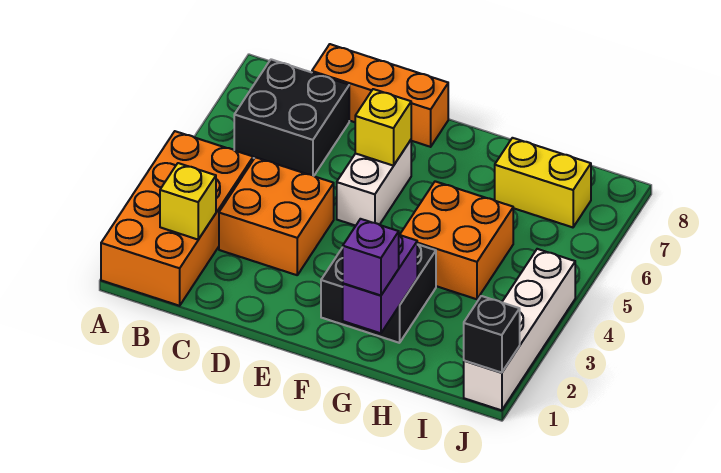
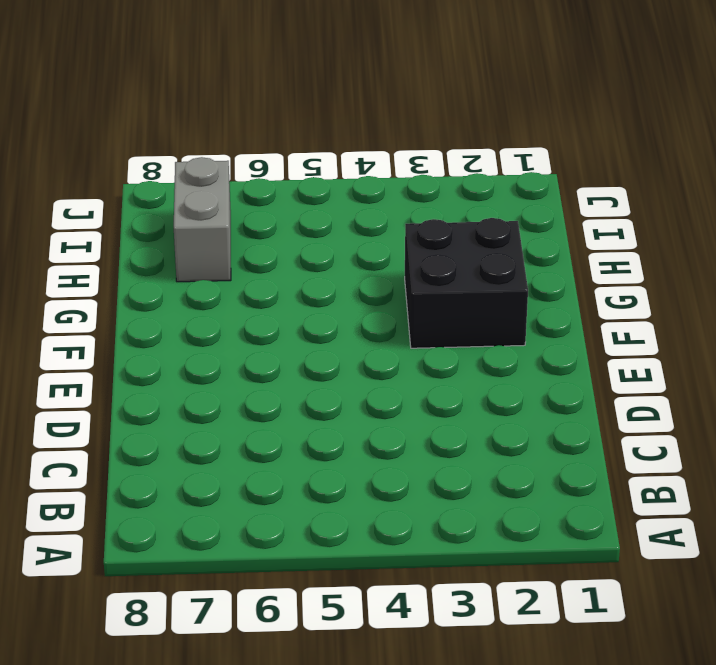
grey 1x2 brick [174,157,231,282] -> yellow 1x2 brick [495,138,591,227]
none -> orange 2x4 brick [101,131,253,306]
none -> black 2x2 brick [234,59,349,176]
none -> orange 2x2 brick [219,157,334,275]

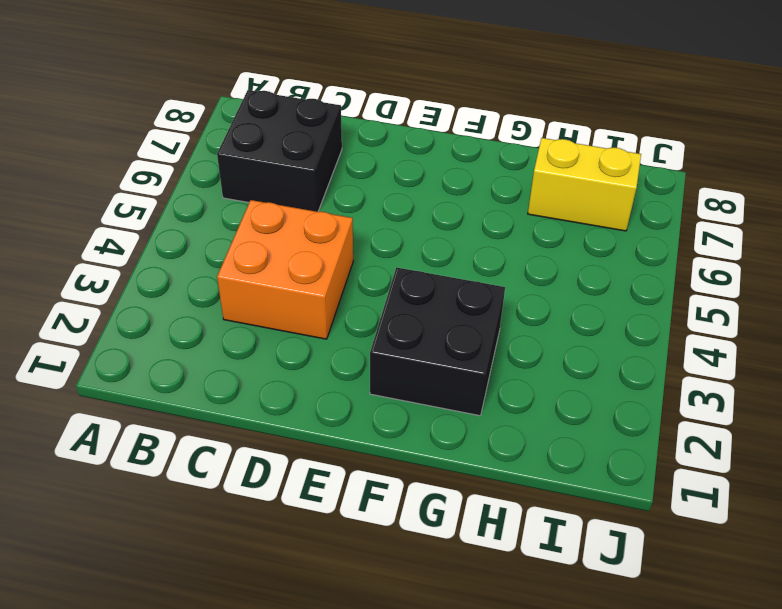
none -> orange 2x4 brick [101,131,253,306]
none -> orange 1x3 brick [312,44,448,147]
none -> white 1x2 brick [337,140,411,226]

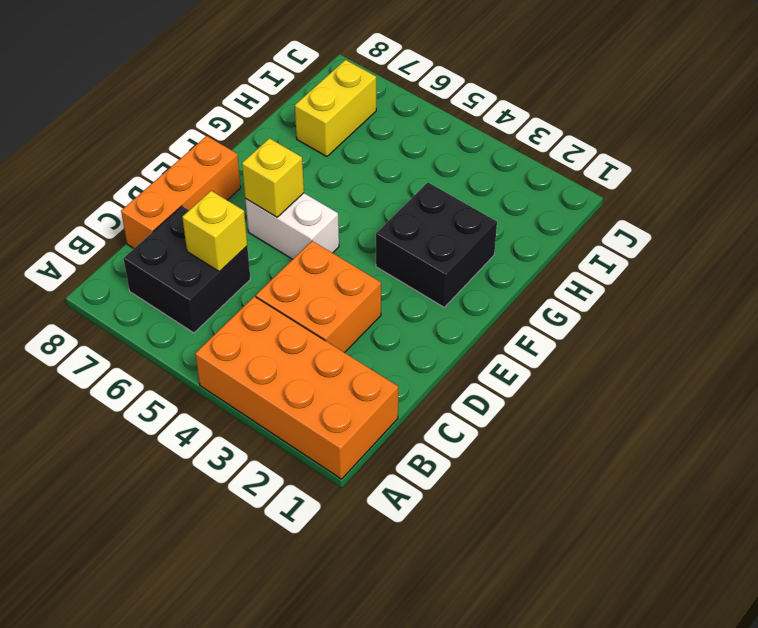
yellow 1x1 brick [182,191,247,272] -> yellow 1x1 brick moved to [160,163,216,239]
none -> orange 2x2 brick [400,181,513,299]
none -> white 1x4 brick [464,249,575,410]
none -> purple 1x2 brick [343,235,418,333]

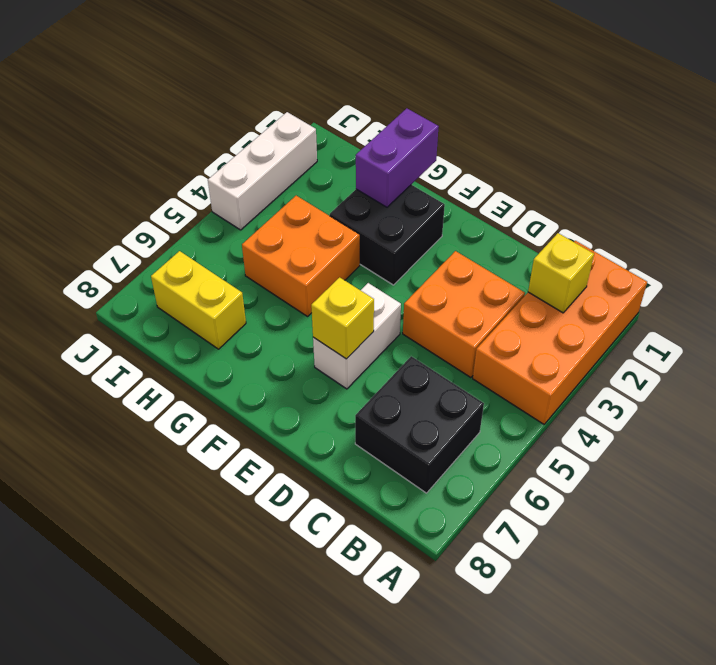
white 1x3 brick [208,112,317,230] -> white 1x4 brick [464,249,575,410]
none -> orange 1x3 brick [312,44,448,147]
none -> black 1x1 brick [464,296,520,373]
none -> purple 1x1 brick [343,219,399,296]

